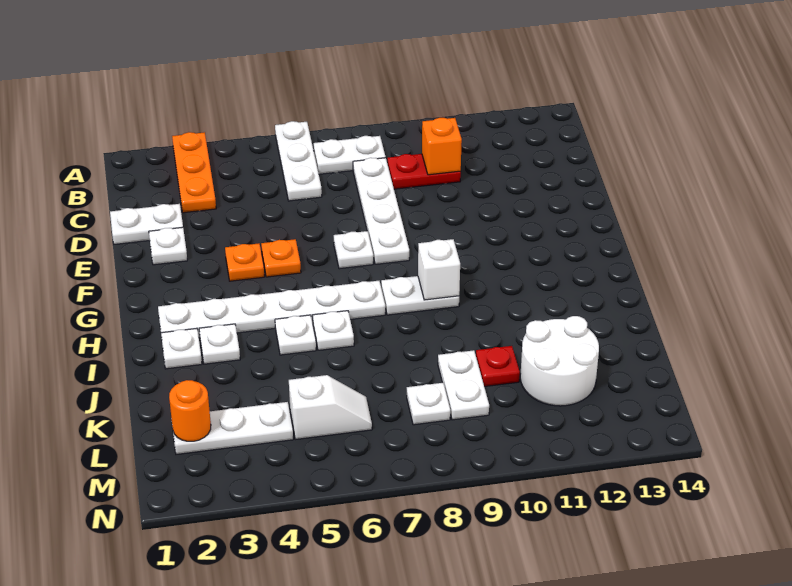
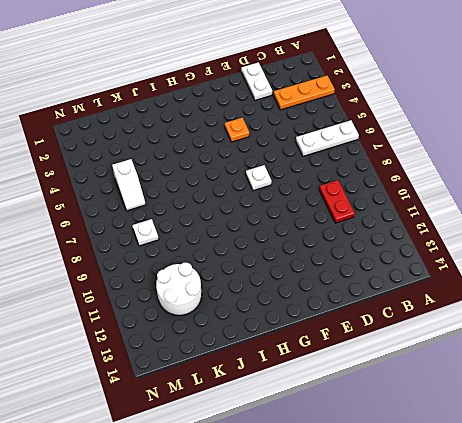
none -> white 1x2 plate [314,136,386,174]
none -> white 1x4 plate [353,158,409,264]
none -> white 1x1 plate [149,227,187,265]

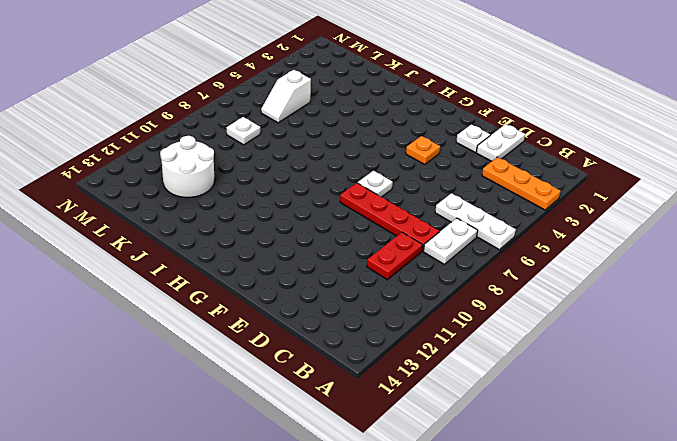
red 1x4 plate [340,183,439,251] -> white 1x4 plate [353,158,409,264]
none -> orange 1x1 plate [261,239,301,277]
none -> white 1x6 plate [158,281,385,337]
none -> white 1x2 plate [381,276,459,315]

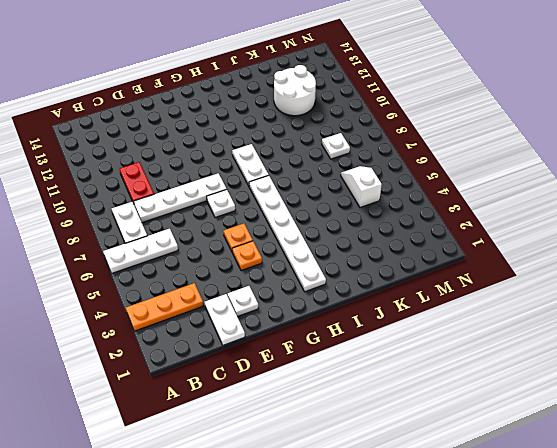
none -> white 1x1 plate [161,328,202,369]
none -> white 1x1 plate [199,324,240,364]
none -> white 1x1 plate [275,315,316,355]

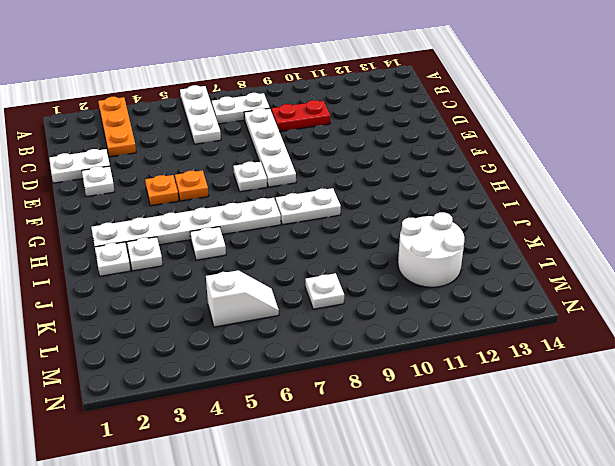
none -> white 1x1 plate [313,311,354,350]
none -> white 1x2 plate [438,350,489,420]
none -> red 1x1 plate [476,346,520,387]

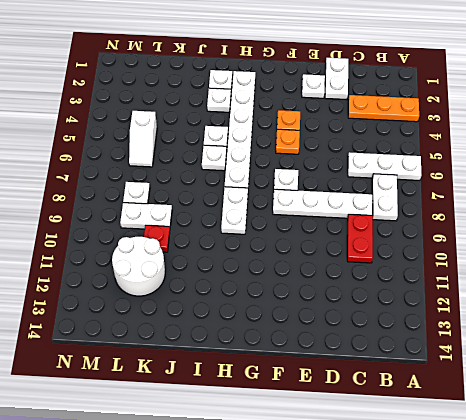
none -> white 1x3 plate [173,402,293,454]
none -> orange 1x1 brick [422,118,462,175]
none -> white 1x1 brick [418,239,460,300]

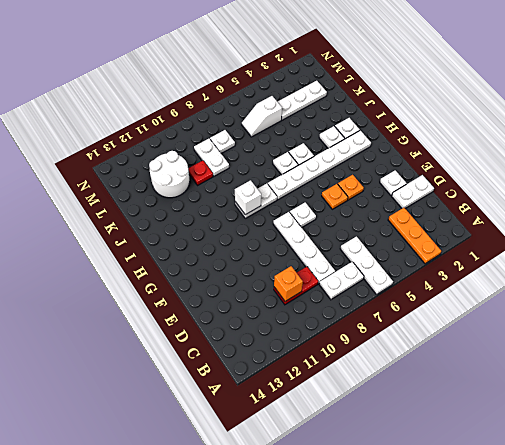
none -> orange 1x1 round brick [169,380,211,441]

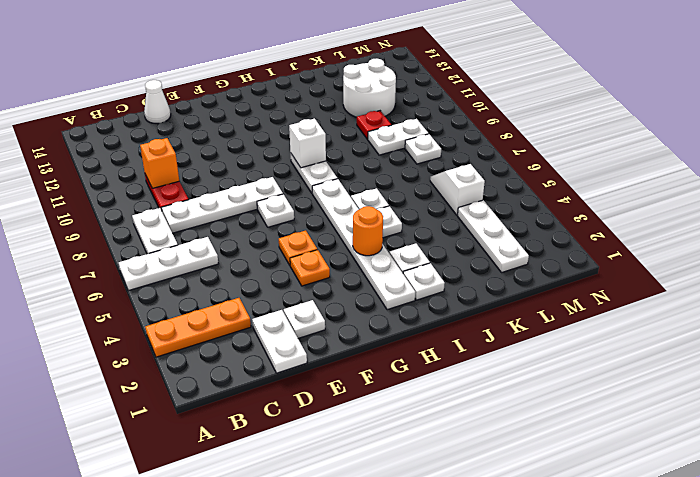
white 1x1 cone [144,80,171,123] -> none
orange 1x1 round brick [353,206,383,256] -> orange 1x1 round brick moved to [169,380,211,441]

